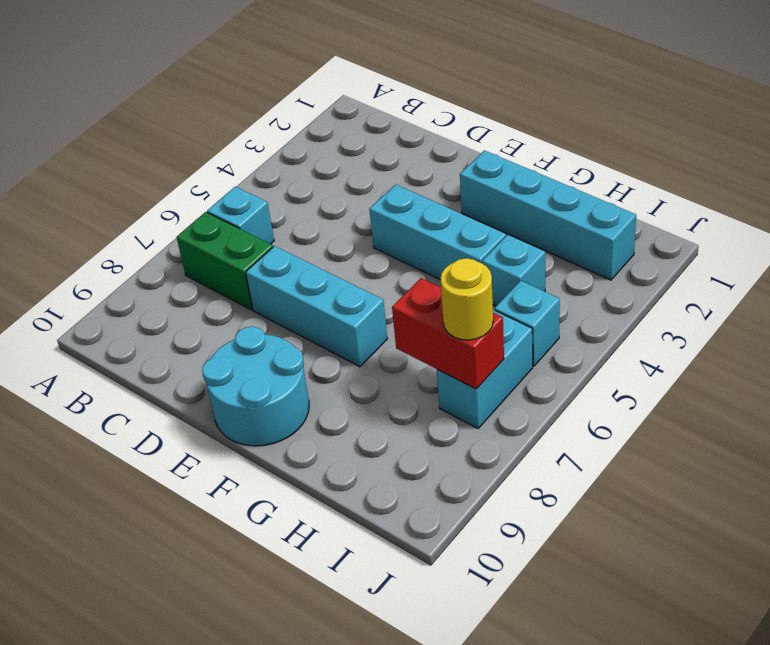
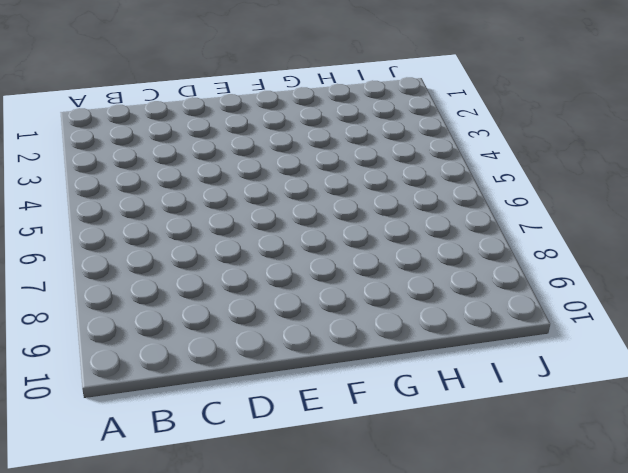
none -> cyan 1x1 brick [207,187,274,244]
none -> green 1x2 brick [177,212,273,310]

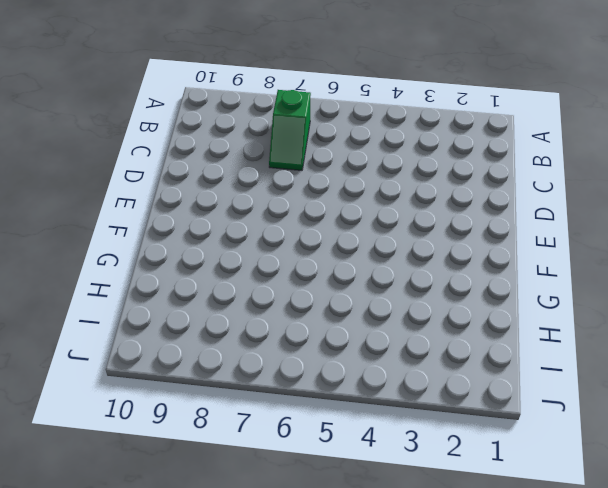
green 1x2 slope [269,90,311,170] -> green 1x2 brick [177,212,273,310]
none -> cyan 1x1 brick [207,187,274,244]
none -> cyan 1x3 brick [246,246,388,367]

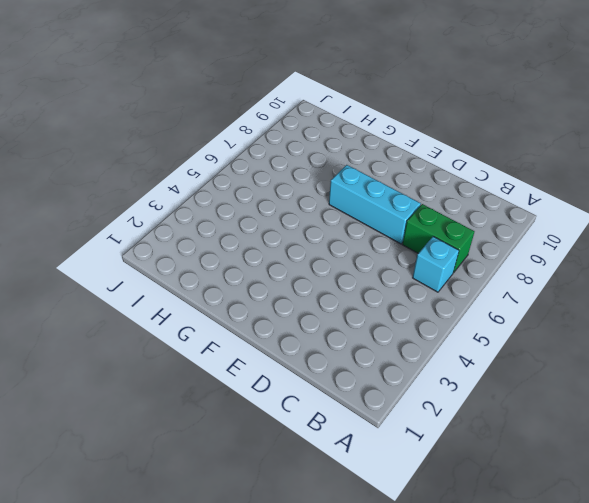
none -> cyan 1x3 brick [369,184,506,279]
none -> cyan 2x2 round brick [202,326,309,446]

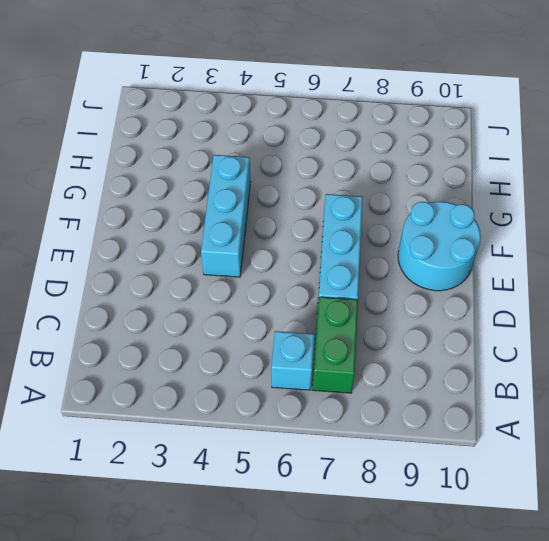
none -> cyan 1x4 brick [460,151,636,280]
none -> cyan 1x1 brick [482,235,545,306]

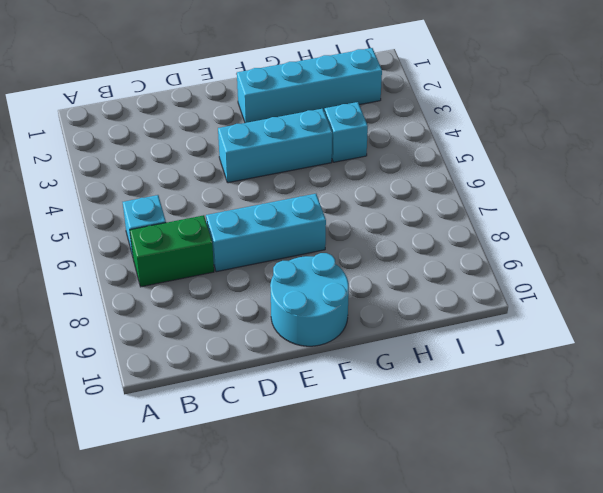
none -> cyan 1x1 brick [494,281,560,366]
none -> cyan 1x2 brick [437,310,533,428]

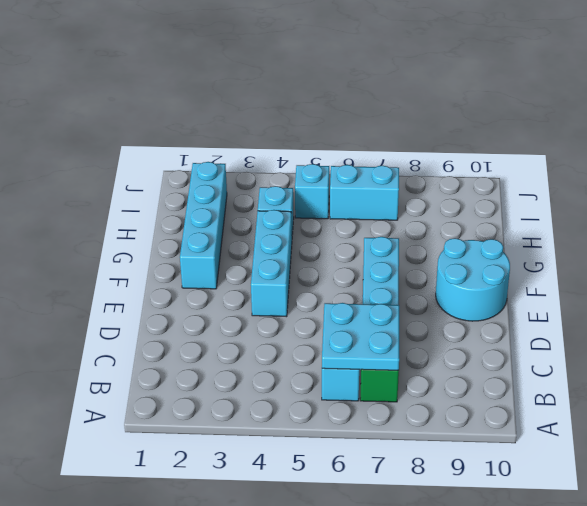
cyan 2x2 plate [322,303,399,370] -> none
none -> red 1x2 brick [392,278,504,389]
none -> yellow 1x1 round brick [440,258,493,340]

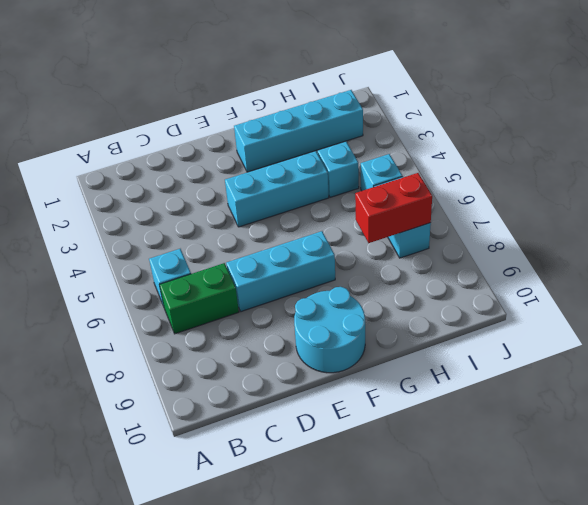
none -> yellow 1x1 round brick [440,258,493,340]

